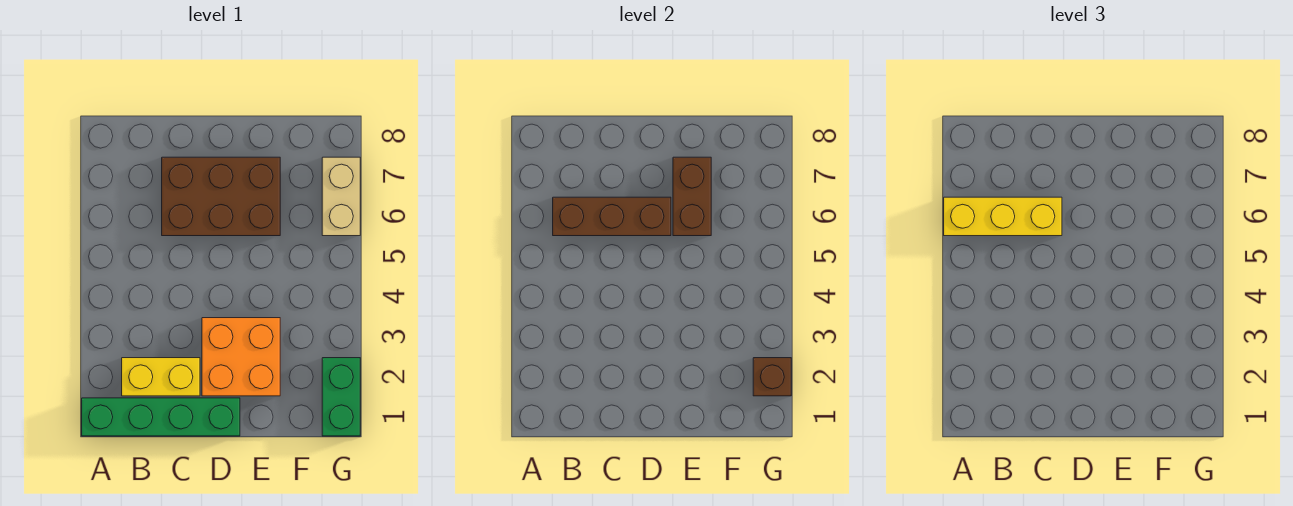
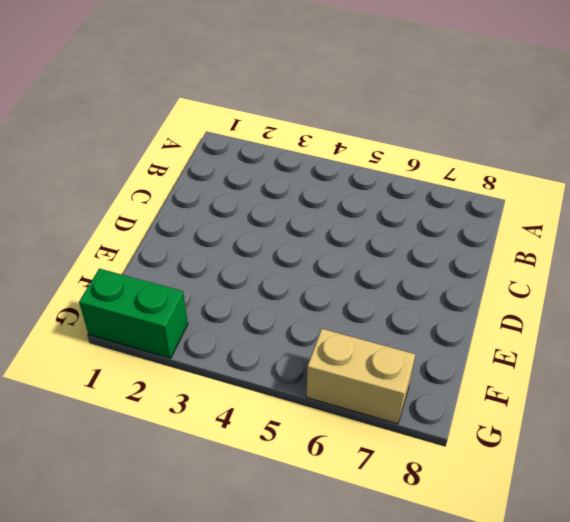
none -> green 1x4 brick [82,398,240,436]
none -> yellow 1x2 brick [122,358,200,396]

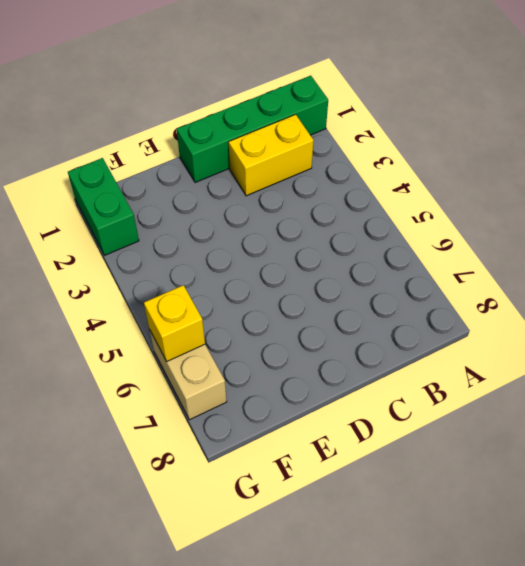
yellow 1x1 brick [144,285,205,361] -> none
none -> brown 2x3 brick [162,157,280,236]
none -> orange 2x2 brick [202,318,280,396]

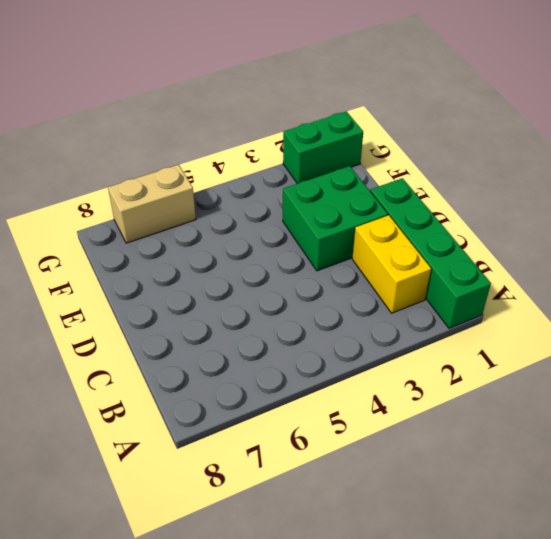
green 2x2 brick [283,166,388,271] -> orange 2x2 brick [202,318,280,396]
none -> brown 2x3 brick [162,157,280,236]
none -> brown 1x3 brick [553,197,671,236]

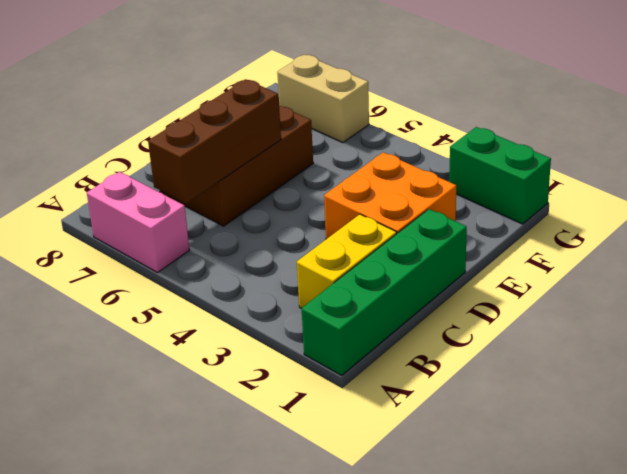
pink 1x2 brick [87,172,190,273] -> none
none -> brown 1x2 brick [673,157,711,236]
none -> brown 1x1 brick [753,358,791,396]

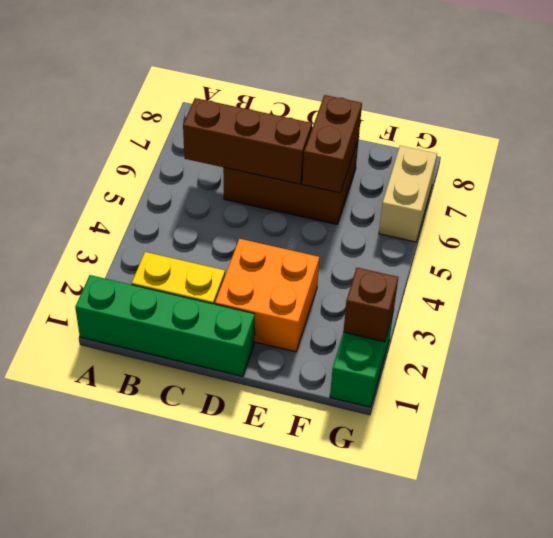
none -> yellow 1x3 brick [944,197,1062,236]

